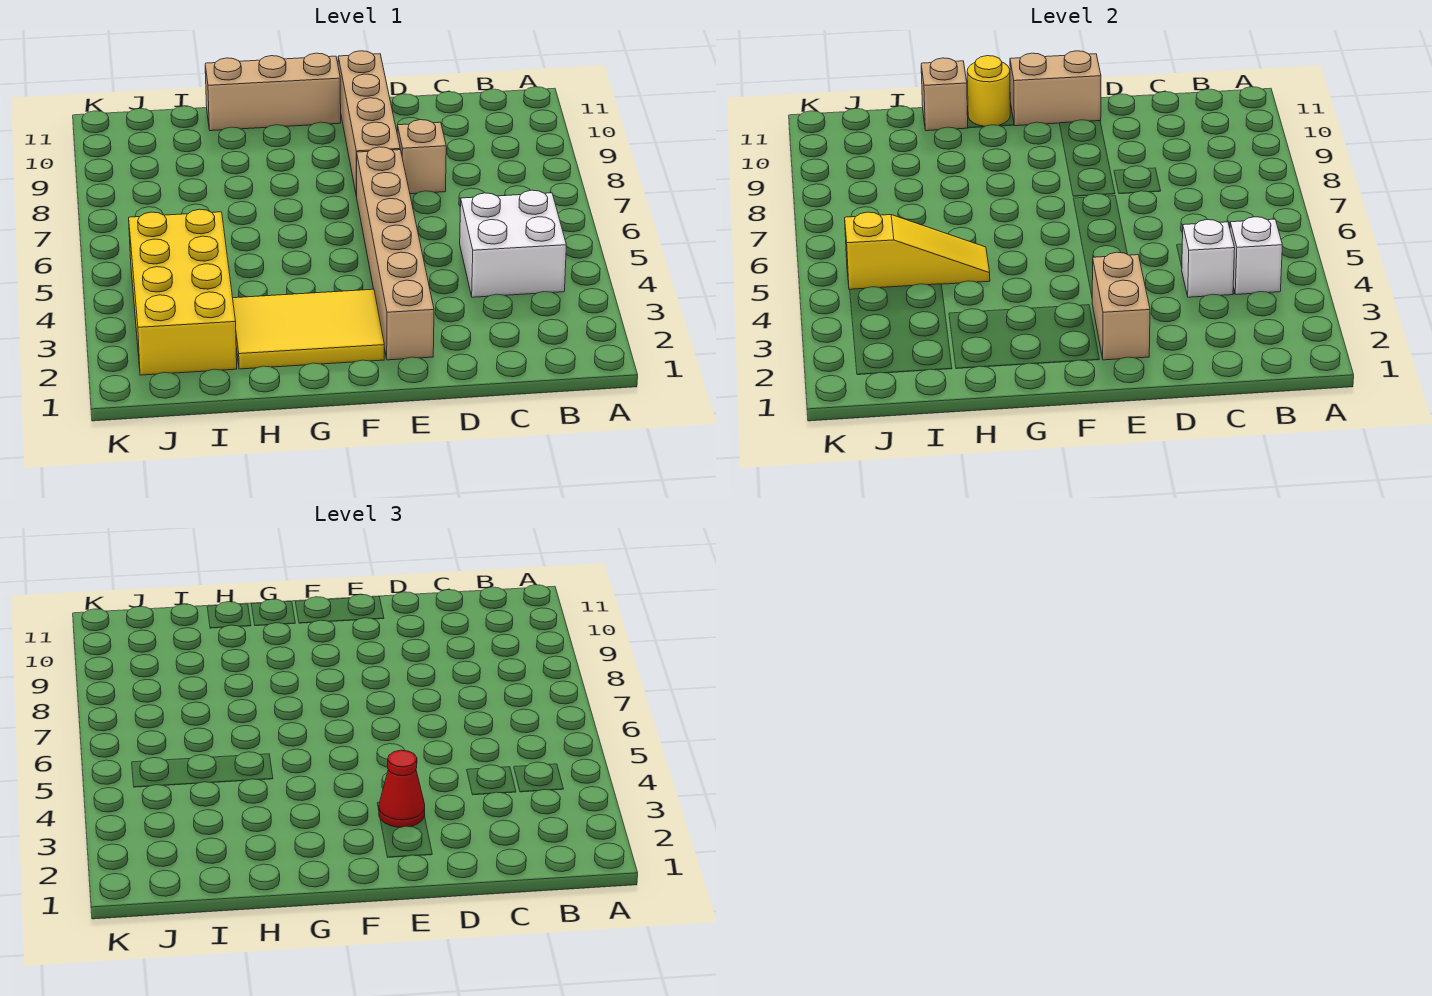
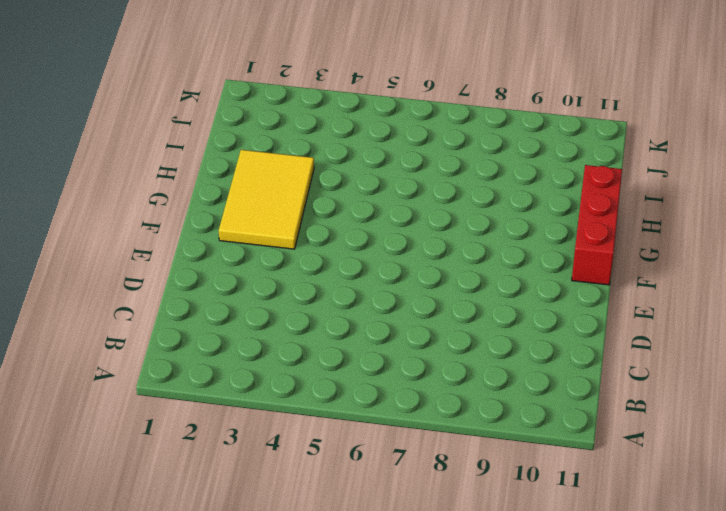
red 1x3 brick [572,165,622,285] -> tan 1x3 brick [205,53,341,131]
none -> white 2x2 brick [460,190,566,297]
none -> tan 1x1 brick [397,120,446,194]
none -> tan 1x6 brick [357,147,434,360]

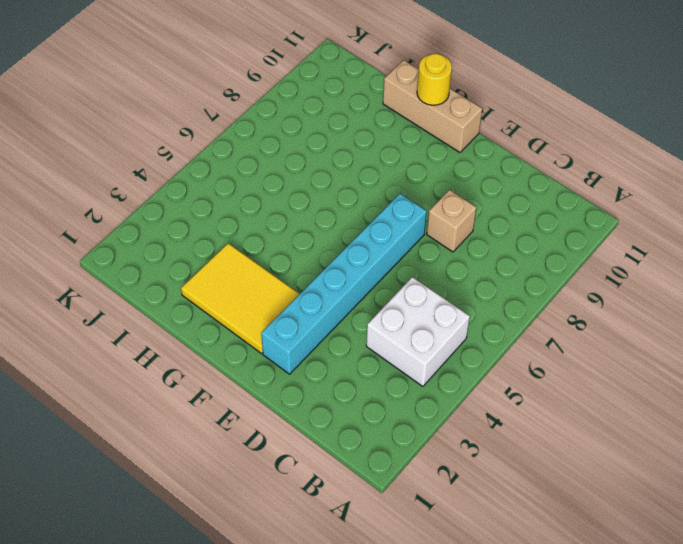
cyan 1x6 brick [261,194,427,374] -> tan 1x6 brick [357,147,434,360]
none -> tan 1x4 brick [338,51,400,197]
none -> yellow 2x4 brick [129,209,237,375]
none -> white 1x1 brick [1230,217,1282,294]

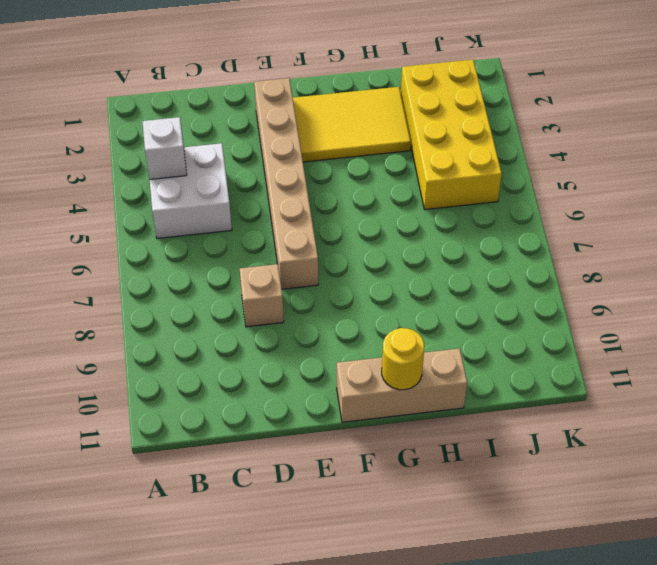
none -> tan 1x4 brick [338,51,400,197]
none -> white 1x1 brick [1182,220,1235,297]
none -> tan 1x2 brick [1092,252,1150,360]

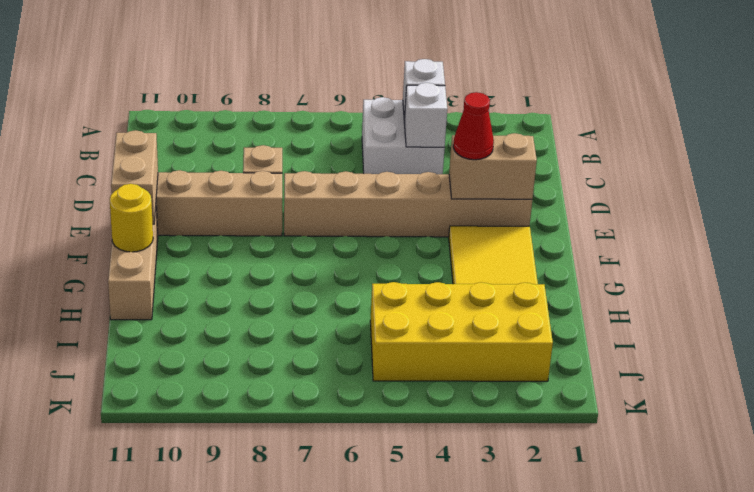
none -> yellow 1x3 slope [845,212,990,290]
none -> tan 1x1 brick [921,58,968,131]

